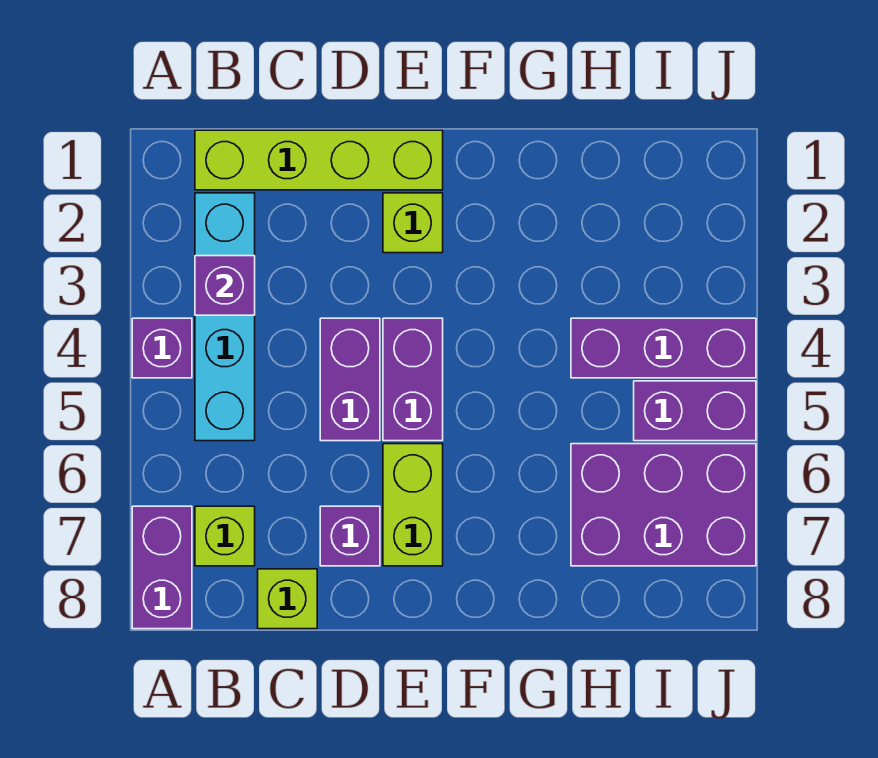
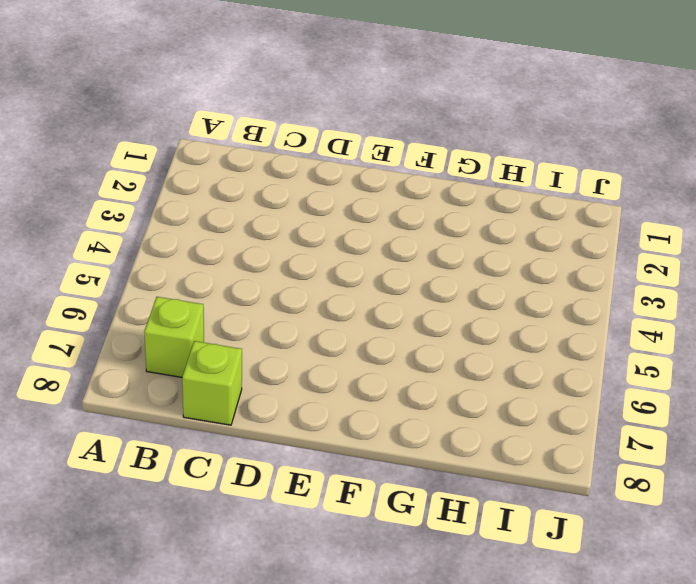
none -> purple 1x1 brick [132,318,192,378]
none -> purple 1x2 brick [132,506,192,629]
none -> lime 1x4 brick [195,130,443,190]

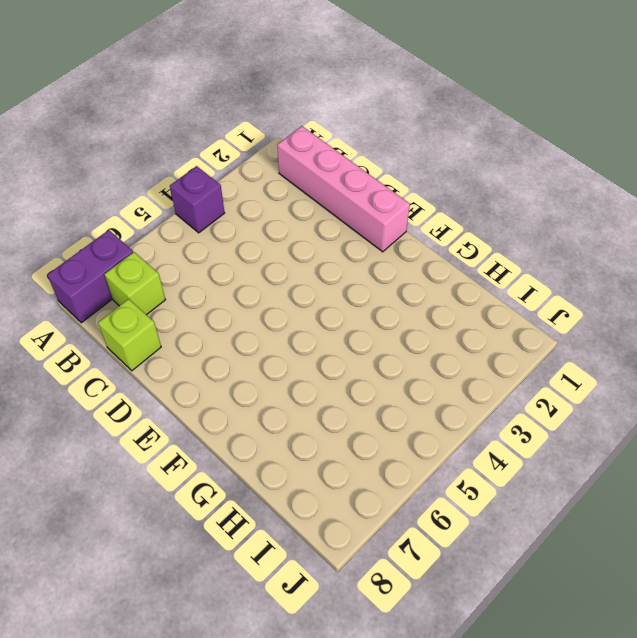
pink 1x4 brick [277,126,410,252] -> lime 1x4 brick [195,130,443,190]
none -> cyan 1x4 brick [195,193,255,441]
none -> purple 1x2 brick [320,318,380,441]
none -> purple 1x1 brick [320,506,380,566]

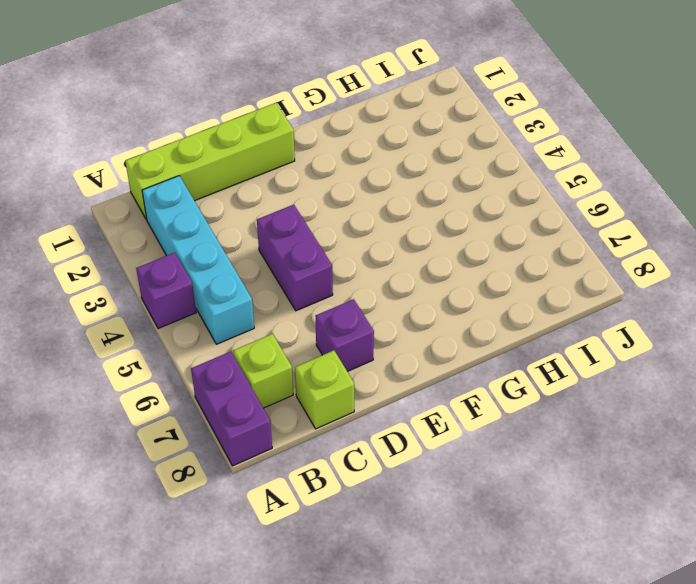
none -> lime 1x1 brick [383,193,443,253]
none -> purple 1x2 brick [383,318,443,441]
none -> lime 1x2 brick [383,444,443,566]

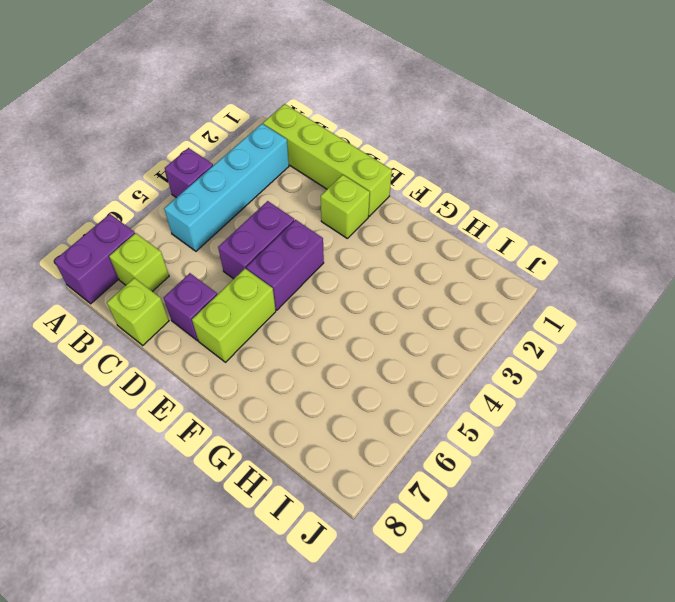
none -> purple 1x3 brick [571,318,756,378]
none -> purple 2x3 brick [571,444,756,566]
none -> purple 1x2 brick [634,381,756,441]

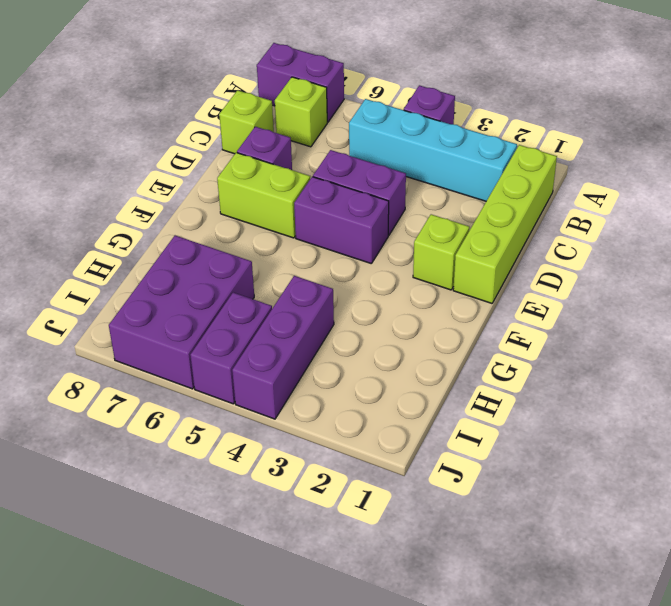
none -> purple 1x1 brick [195,256,255,315]

